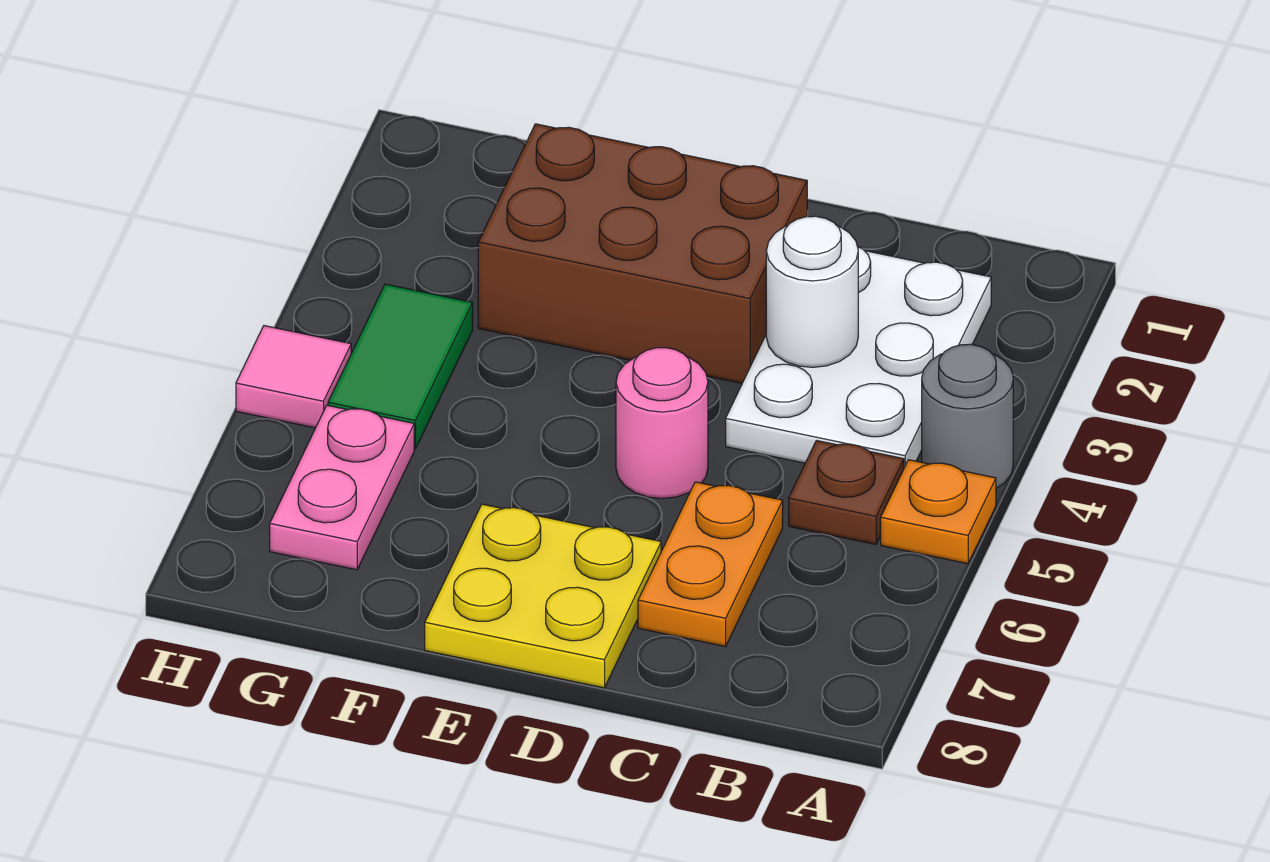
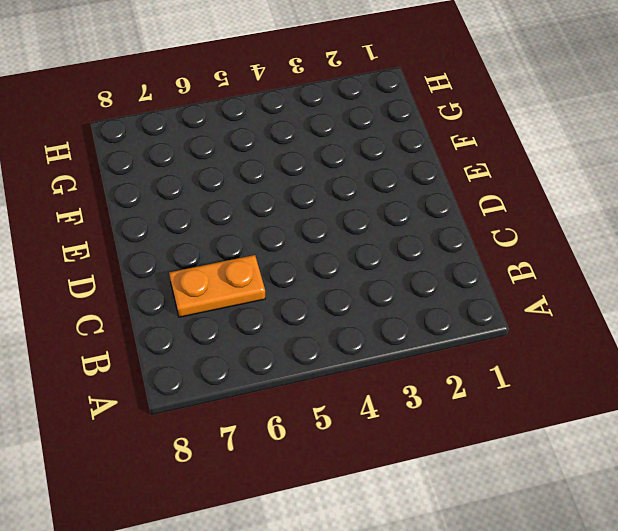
none -> grey 1x1 round brick [922,344,1013,488]
none -> orange 1x1 plate [881,460,996,564]
none -> white 2x3 plate [726,246,991,468]

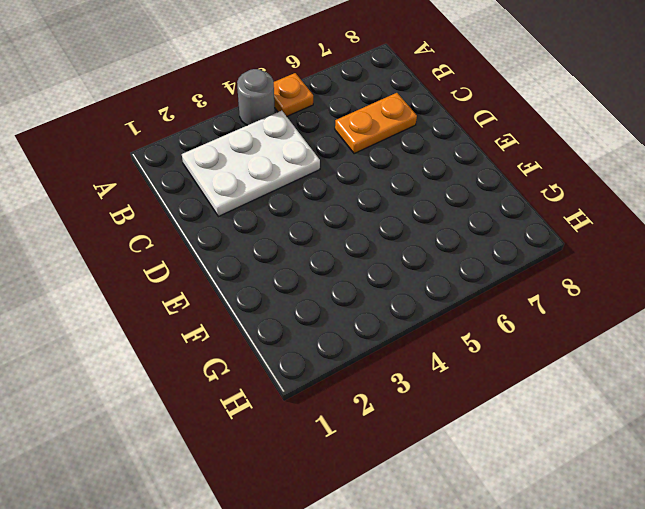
none -> brown 1x1 plate [789,441,904,544]
none -> brown 2x3 brick [478,124,807,383]
none -> pink 1x1 round brick [616,348,708,499]

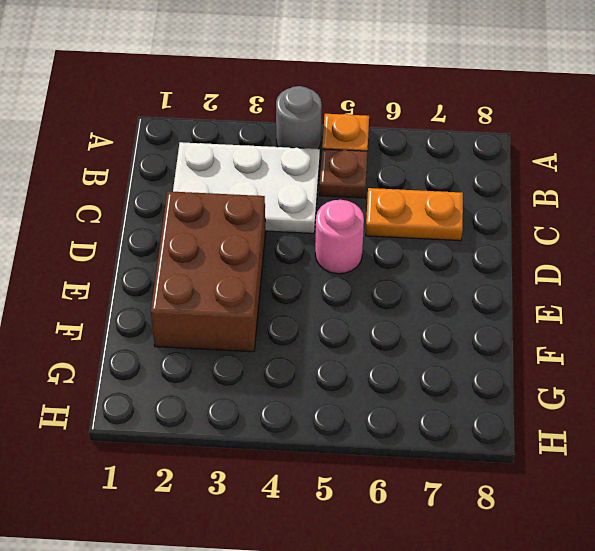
none -> yellow 2x2 plate [425,504,661,688]
none -> green 1x2 tile [328,284,473,449]
none -> pink 1x2 plate [270,405,414,570]

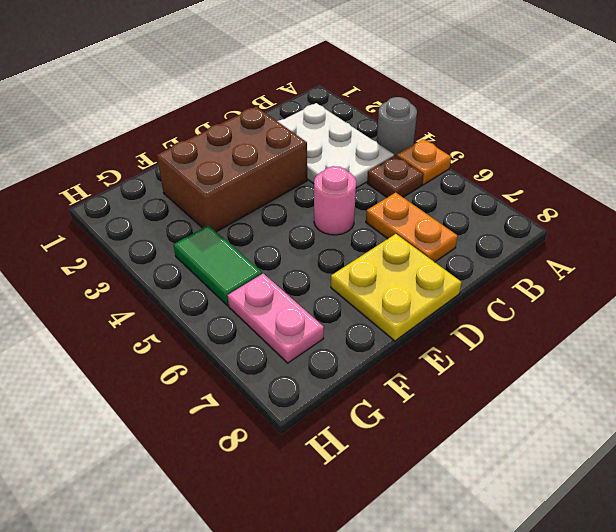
none -> pink 1x1 tile [236,326,351,428]
none -> white 1x1 round brick [766,216,858,367]

